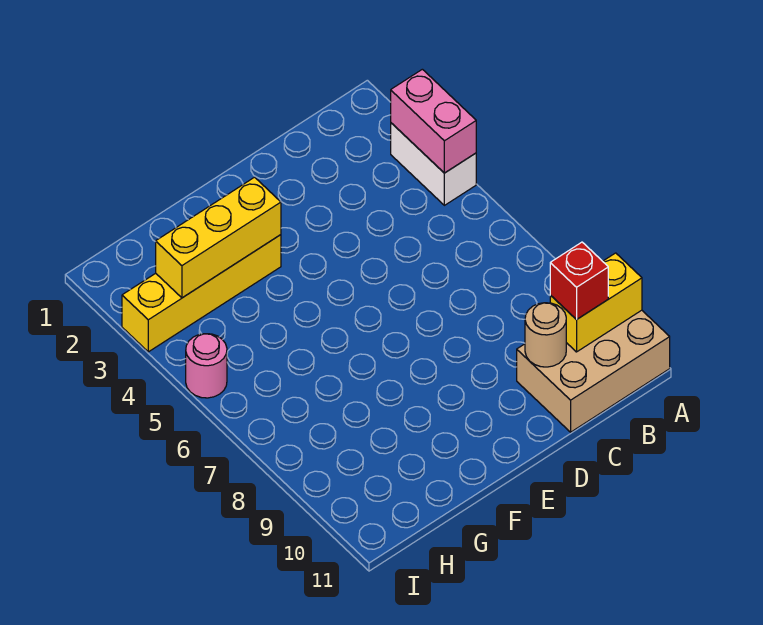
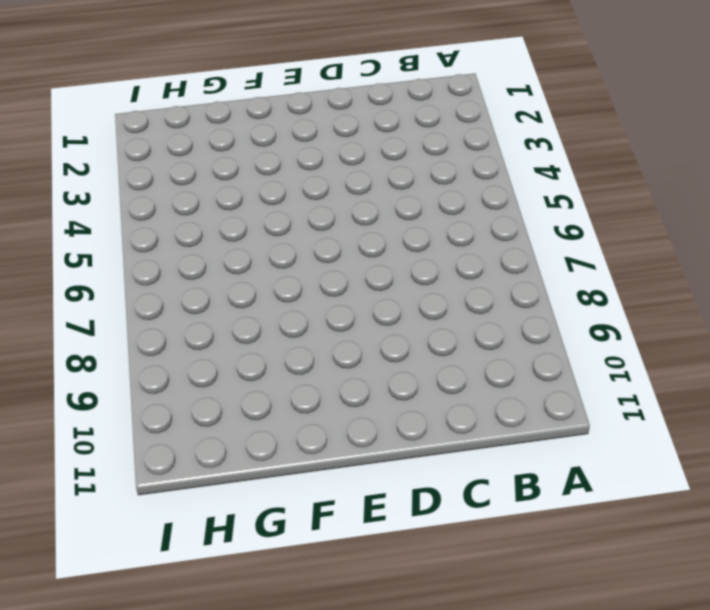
none -> white 1x2 brick [391,123,476,205]
none -> tan 2x3 brick [517,310,670,432]

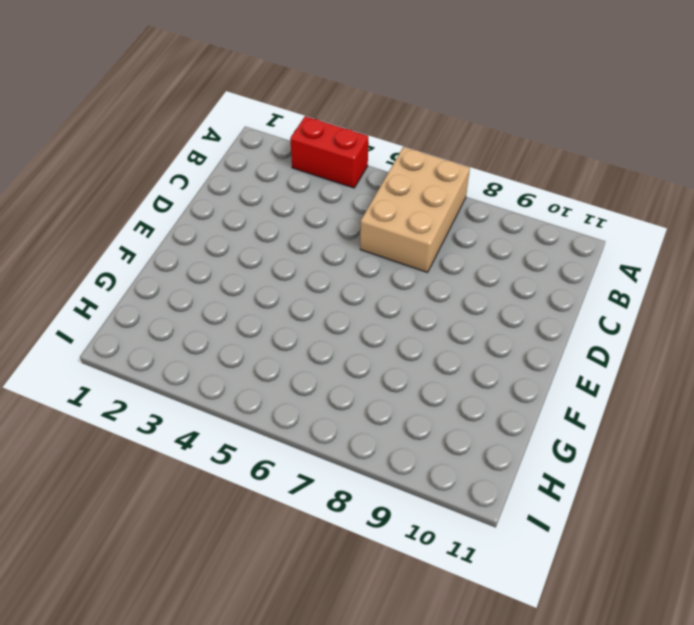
red 1x2 brick [290,116,368,188] -> white 1x2 brick [391,123,476,205]
tan 2x3 brick [360,147,470,272] -> tan 2x3 brick moved to [517,310,670,432]
none -> yellow 1x4 brick [122,235,281,352]
none -> pink 1x1 round brick [186,334,227,398]

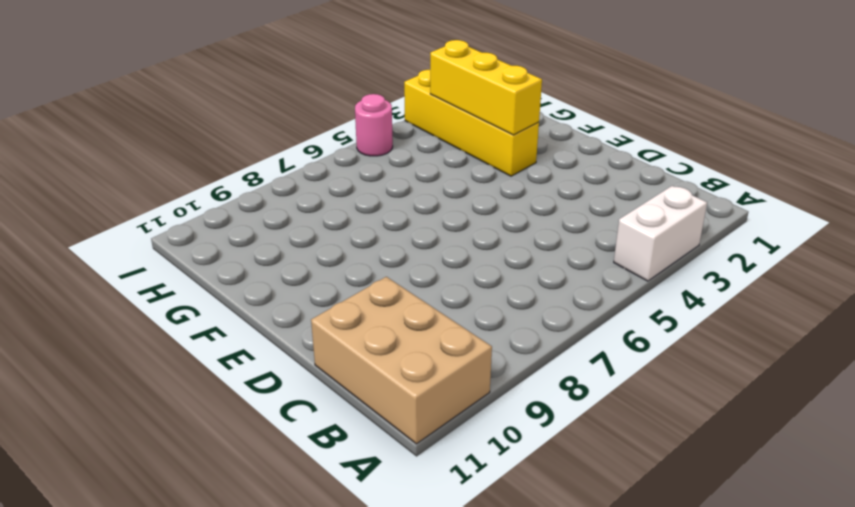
none -> pink 1x2 brick [391,69,476,173]
none -> yellow 1x2 brick [550,253,642,352]

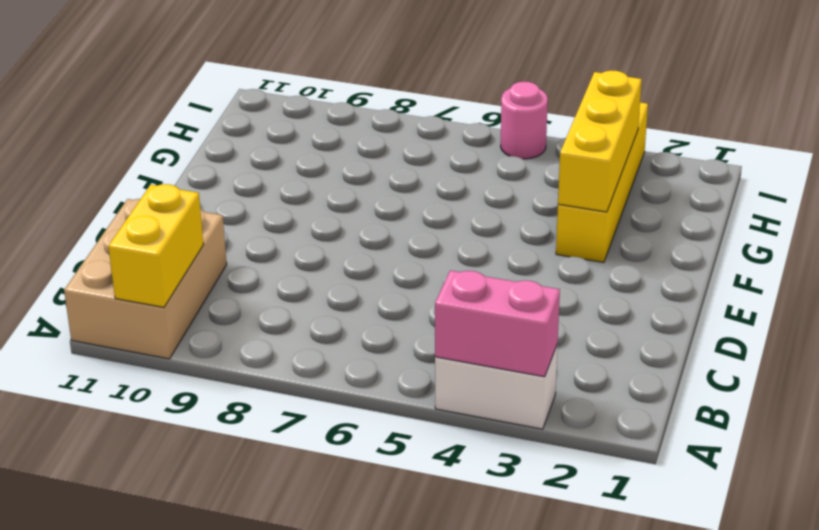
none -> tan 1x1 round brick [525,303,566,367]
none -> red 1x1 brick [550,242,608,320]

